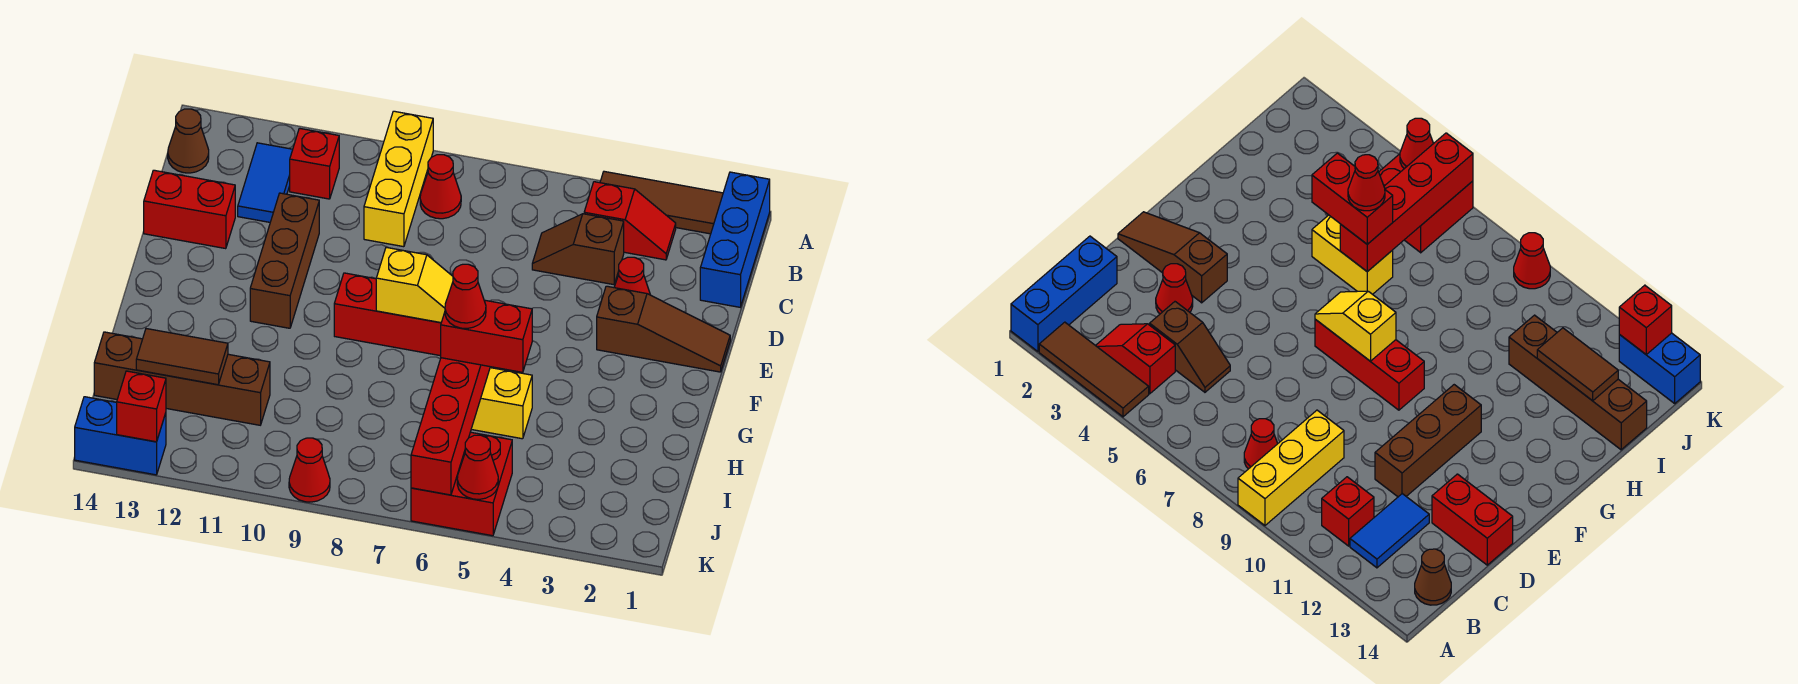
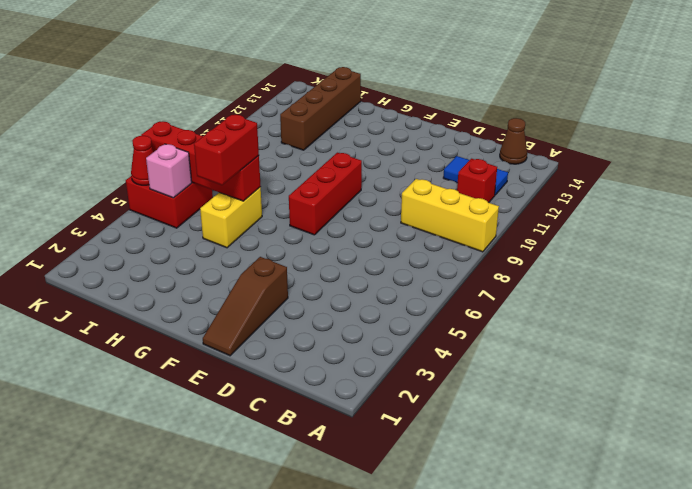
pink 1x1 brick [146,144,192,198] -> none
none -> blue 1x3 brick [700,172,770,307]
none -> brown 1x3 tile [600,171,723,234]
none -> red 1x2 slope [584,182,676,260]

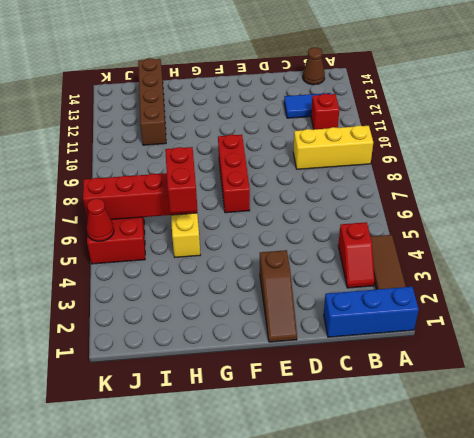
none -> red 1x1 cone [420,155,461,219]
none -> brown 1x2 slope [532,214,624,285]
none -> red 1x1 cone [614,257,650,295]

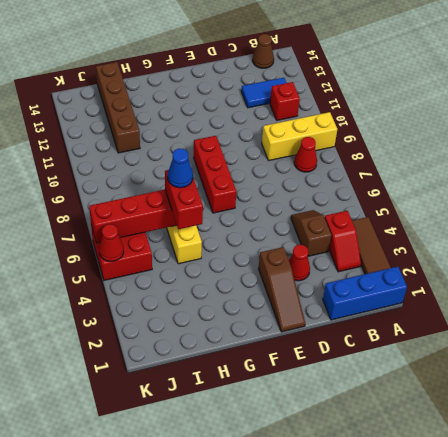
blue 1x1 cone [168,149,193,188] -> red 1x1 cone [445,264,486,328]
none -> brown 1x3 brick [250,193,319,328]
none -> red 1x2 brick [144,170,235,249]
none -> red 1x1 cone [289,438,330,502]

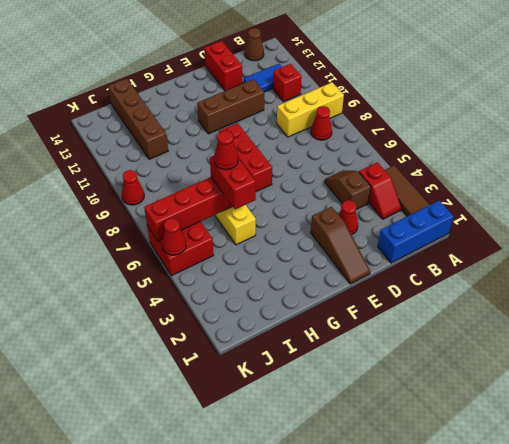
none -> blue 1x2 brick [75,397,166,475]
none -> yellow 1x2 slope [376,247,453,323]
none -> brown 1x2 tile [136,329,228,385]

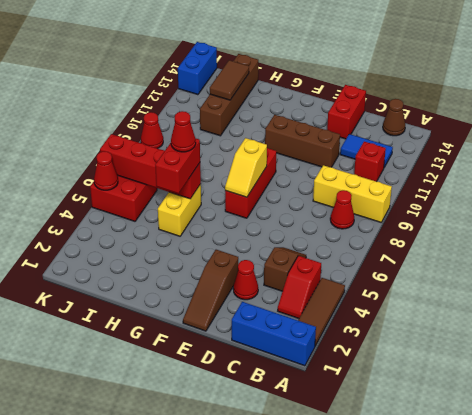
none -> red 1x1 brick [117,371,166,442]

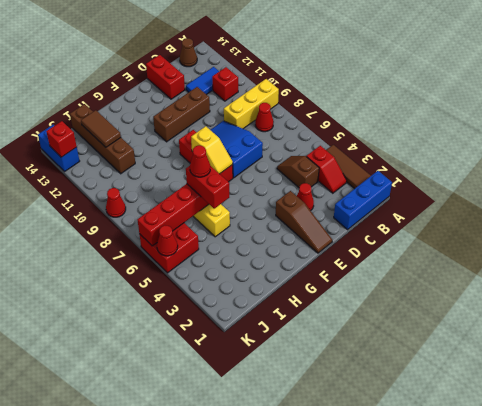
blue 2x3 slope [211,121,263,178] -> none

